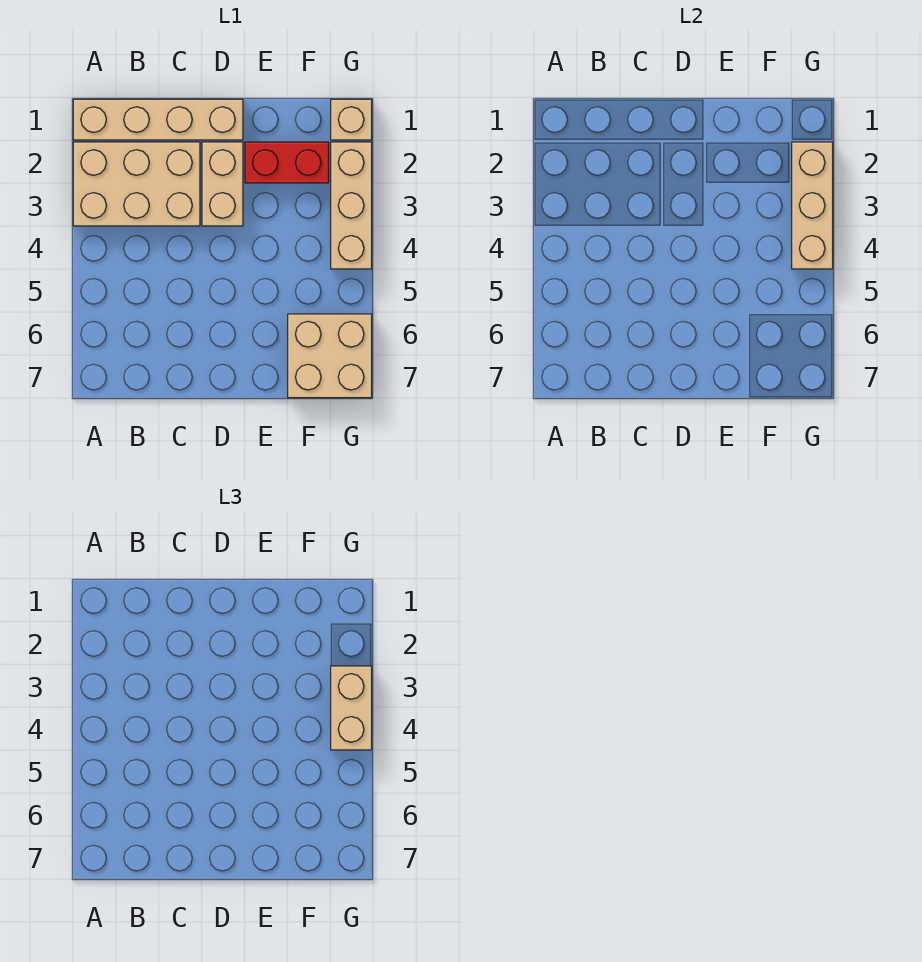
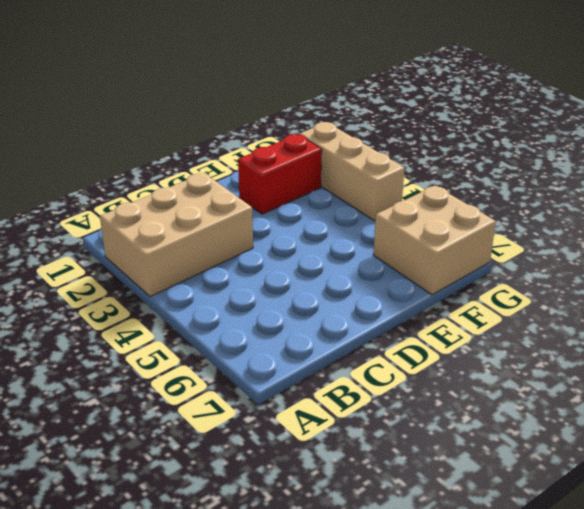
none -> tan 1x4 brick [73,99,243,140]
none -> tan 1x2 brick [202,142,243,226]

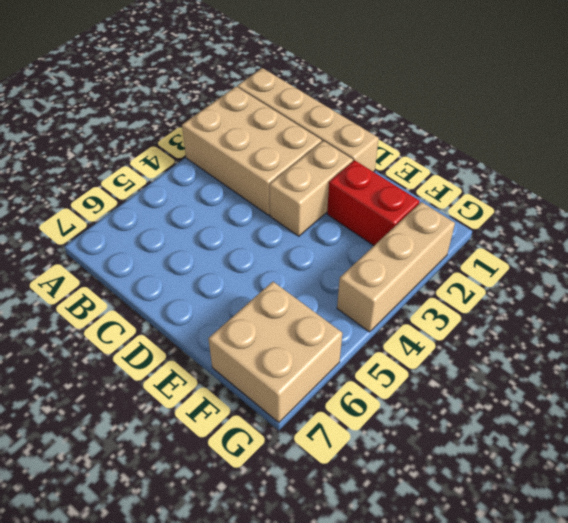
none -> tan 1x1 brick [331,99,372,140]
none -> tan 1x3 brick [792,142,833,269]

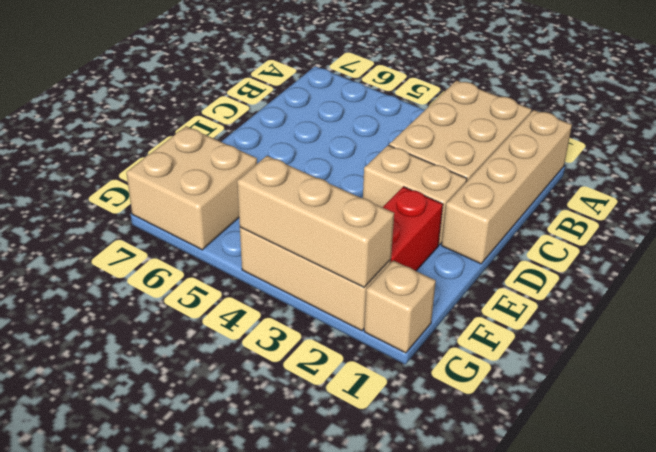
none -> tan 1x2 brick [331,666,372,750]

